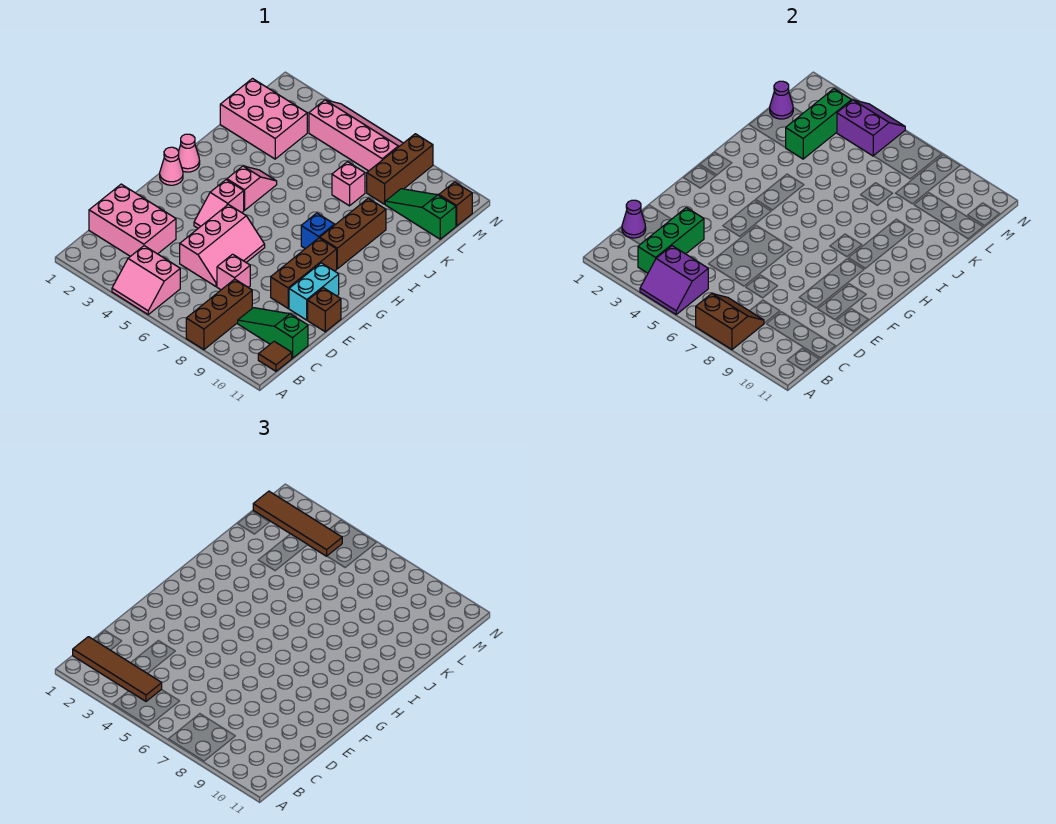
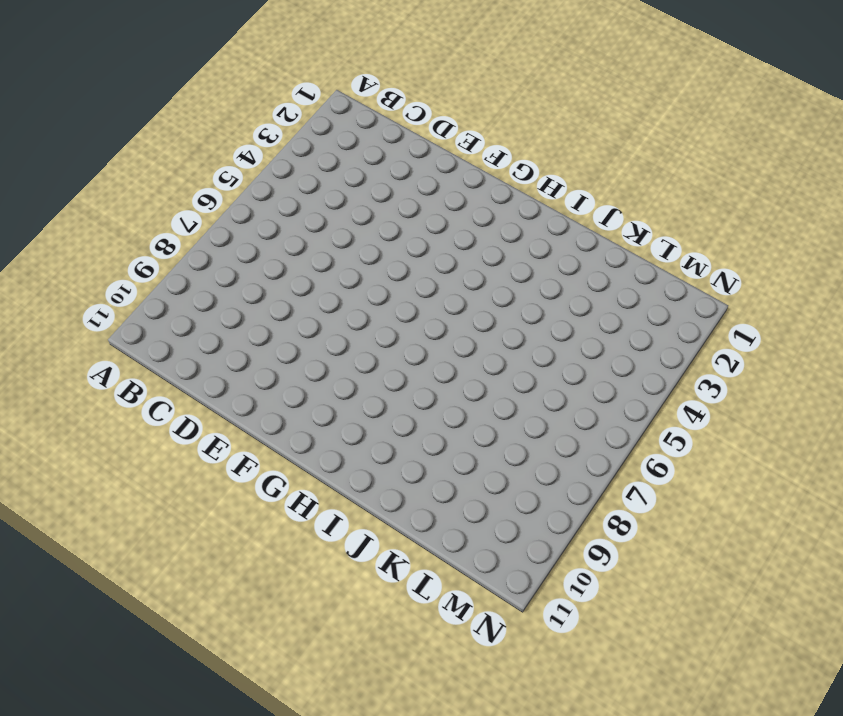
none -> pink 2x2 slope [112,246,180,314]
none -> brown 1x3 brick [186,279,252,350]
none -> brown 1x1 tile [258,341,292,371]
none -> pink 2x3 brick [89,184,176,256]

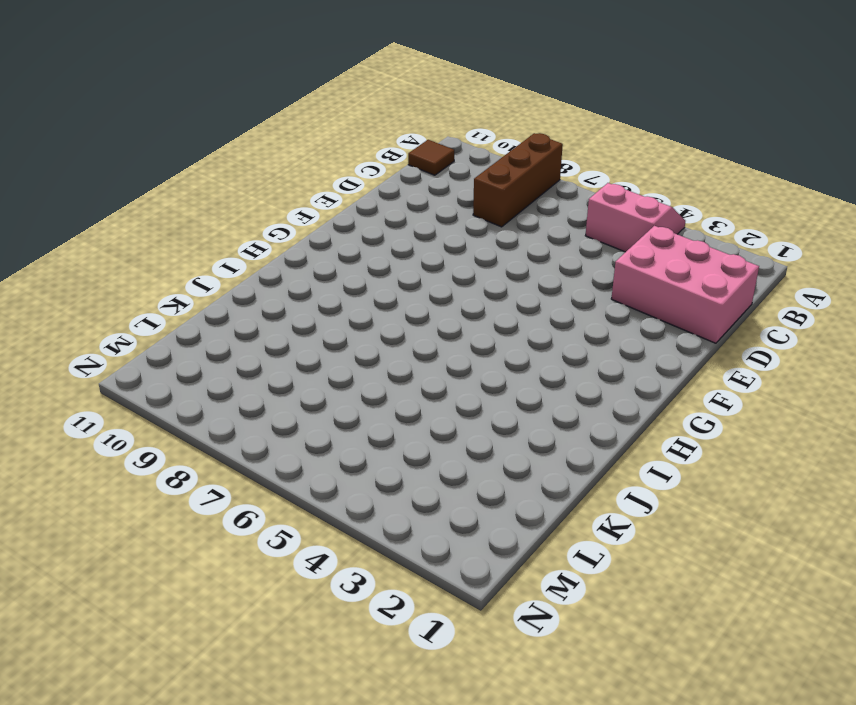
none -> green 1x3 slope [238,308,308,358]
none -> pink 2x3 slope [180,204,265,287]
none -> pink 1x1 brick [217,254,250,290]
none -> brown 1x3 brick [271,238,337,308]

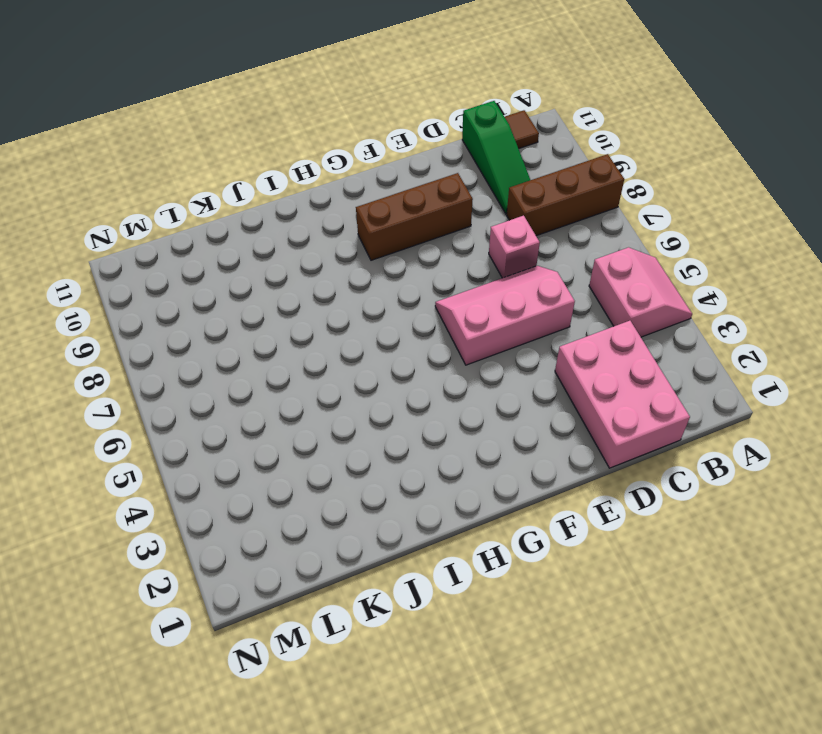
none -> cyan 1x2 brick [289,263,339,320]
none -> brown 1x1 brick [308,288,341,332]
none -> pink 1x2 slope [194,180,244,228]
none -> pink 1x1 cone [160,147,183,185]

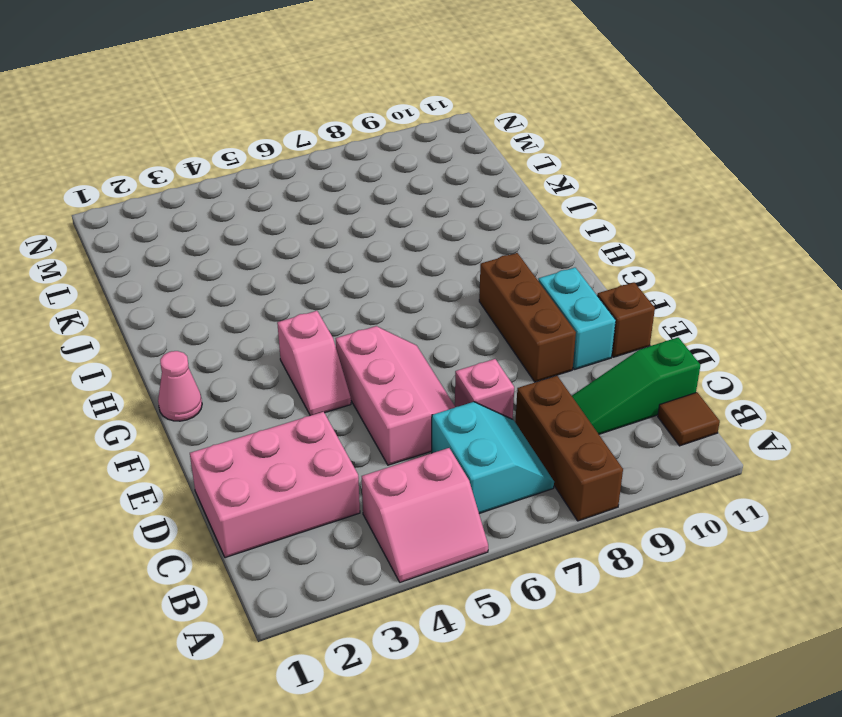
cyan 2x2 slope [432,402,554,514] -> none
none -> pink 1x1 cone [179,134,200,172]
none -> pink 1x2 slope [227,166,277,210]
none -> blue 1x1 brick [301,213,334,249]
none -> brown 1x3 brick [320,198,386,269]

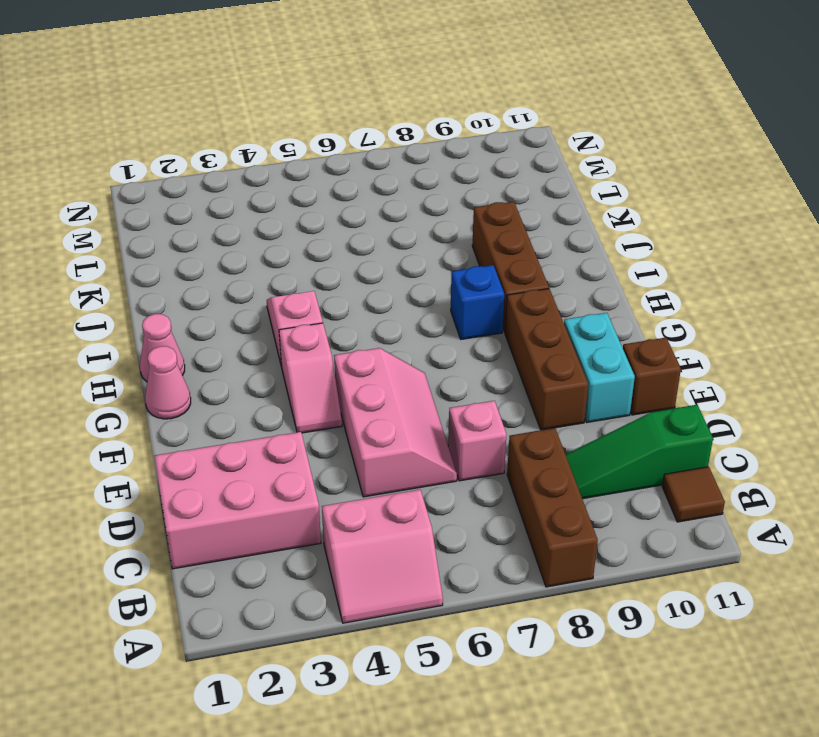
none -> pink 2x3 brick [220,79,307,159]
none -> pink 1x1 brick [332,162,365,206]
none -> brown 1x3 brick [367,134,433,204]
none -> green 1x3 slope [385,189,456,239]

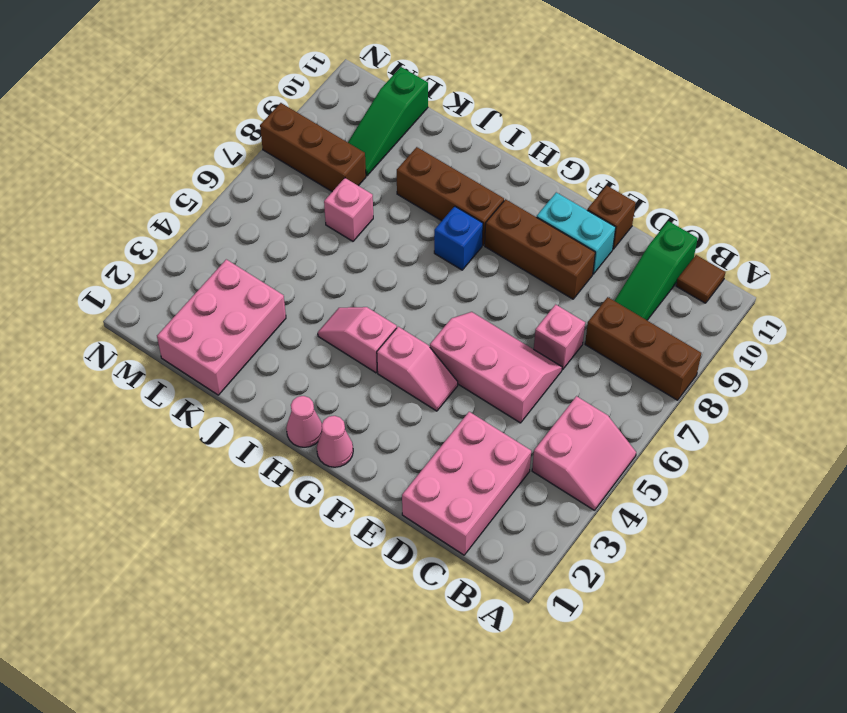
none -> pink 2x4 slope [309,100,403,171]
none -> brown 1x1 brick [439,182,472,226]
none -> purple 2x2 slope [640,246,708,314]
none -> brown 2x2 slope [696,294,764,350]

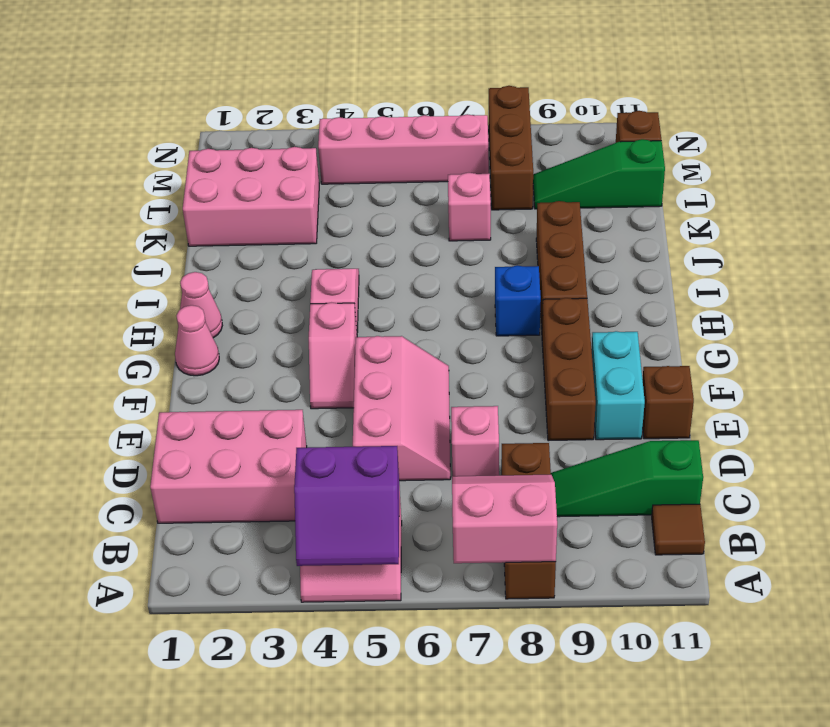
pink 2x2 slope [452,475,557,563] -> brown 2x2 slope [696,294,764,350]
none -> green 1x3 brick [638,208,704,273]
none -> purple 1x1 cone [622,200,646,238]
none -> green 1x3 brick [786,89,852,159]
none -> purple 1x1 cone [770,81,793,119]

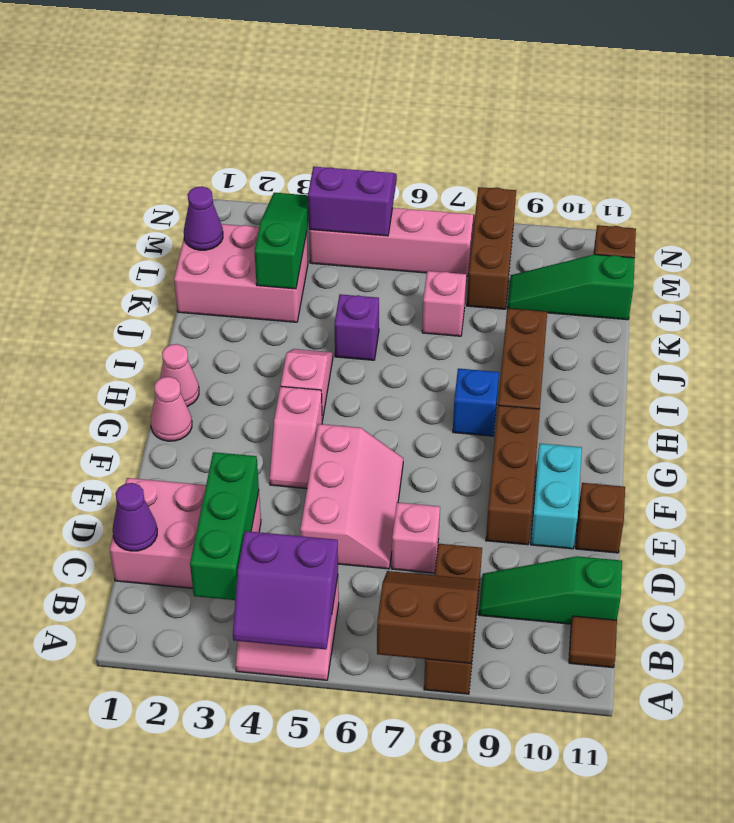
purple 1x1 brick [335,294,379,360] -> none
green 1x3 slope [254,193,309,289] -> green 1x3 brick [786,89,852,159]
none -> brown 1x4 tile [73,637,162,701]
none -> brown 1x4 tile [253,491,342,556]

